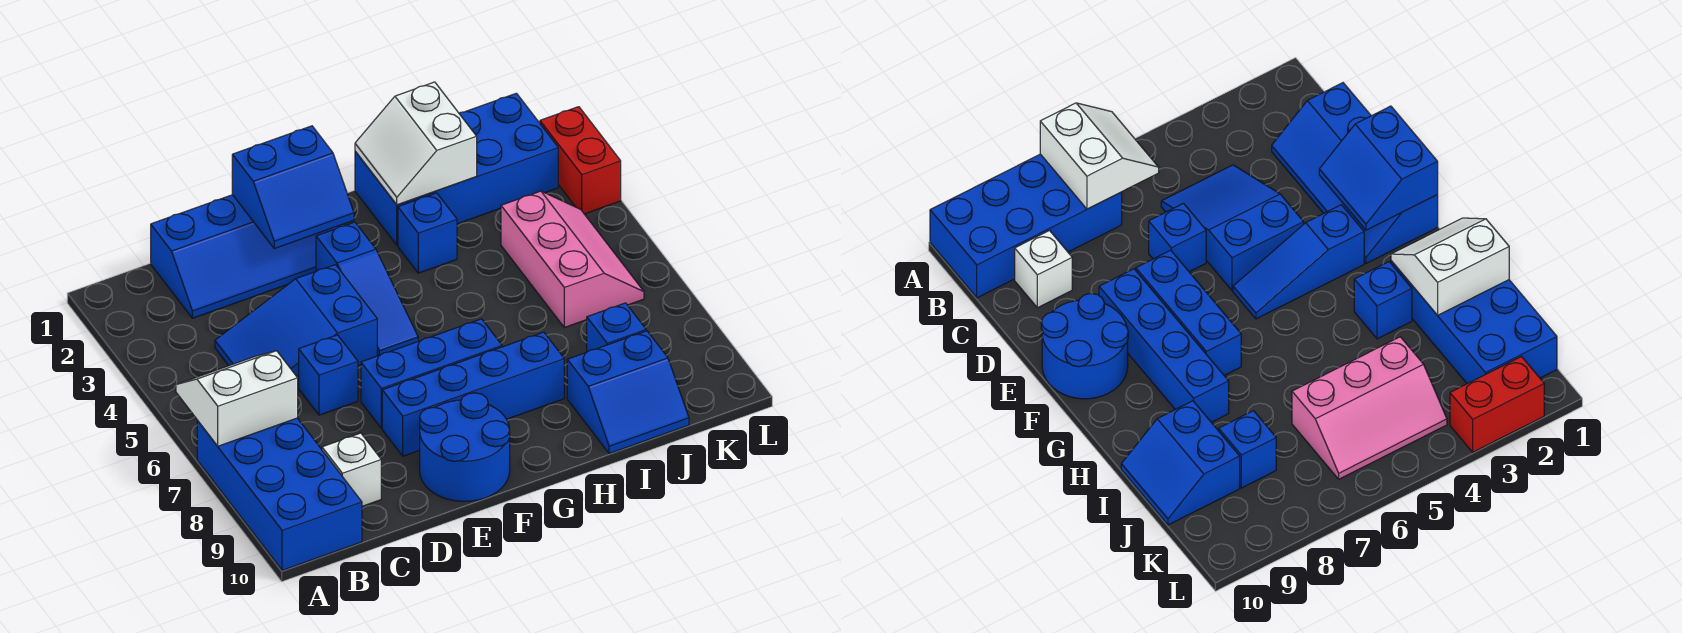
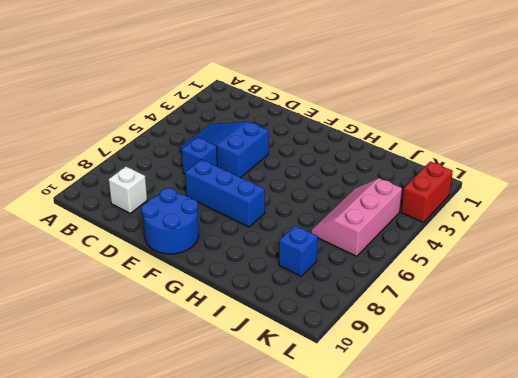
pink 2x3 slope [311,178,402,256] -> pink 2x3 slope turned to [501,191,644,328]
none -> blue 2x4 brick [197,418,362,570]
none -> blue 2x4 slope [151,195,344,318]
none -> blue 1x4 brick [382,332,564,456]

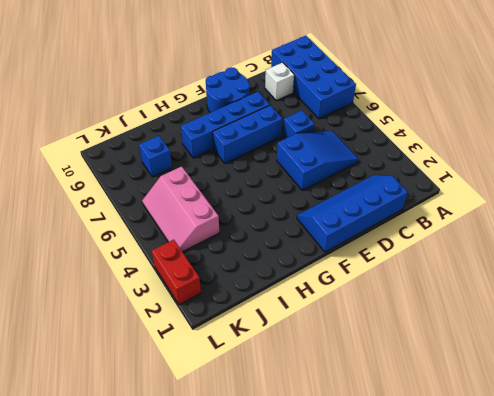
none -> blue 1x3 slope [316,222,418,356]
none -> blue 2x4 brick [355,93,558,245]
none -> blue 1x1 brick [398,193,457,273]

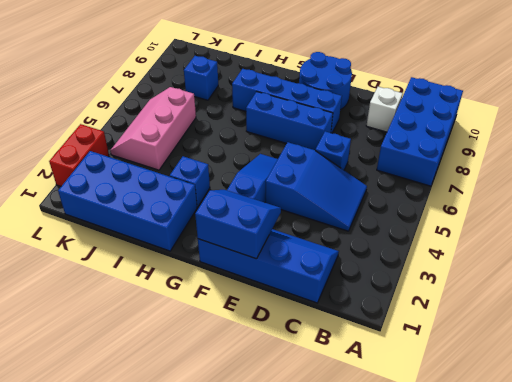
none -> blue 2x2 slope [567,331,689,454]
none -> white 2x2 slope [176,351,298,446]
none -> white 2x2 slope [355,82,477,205]

